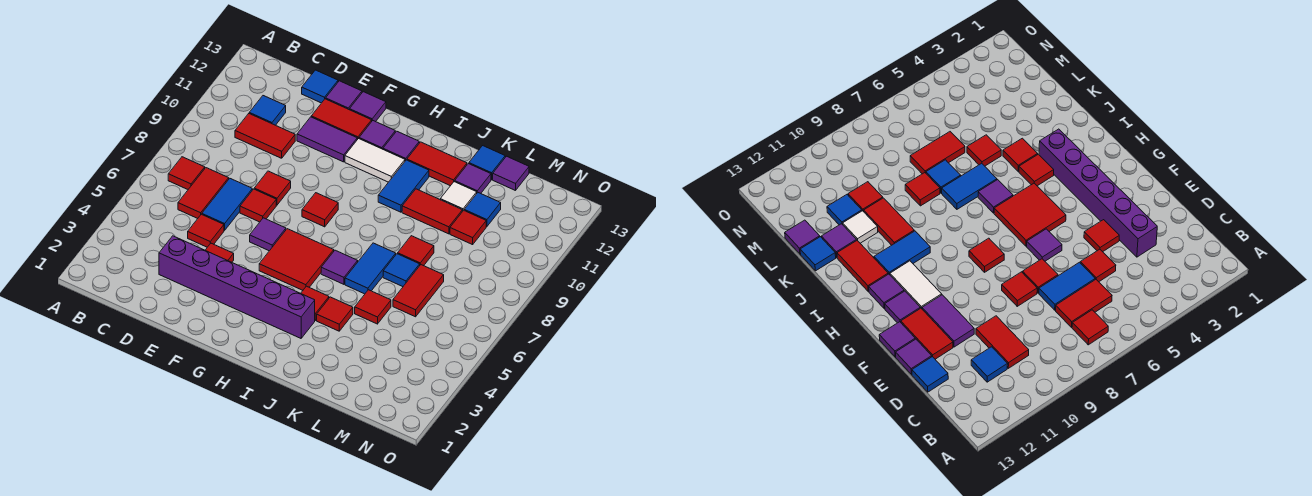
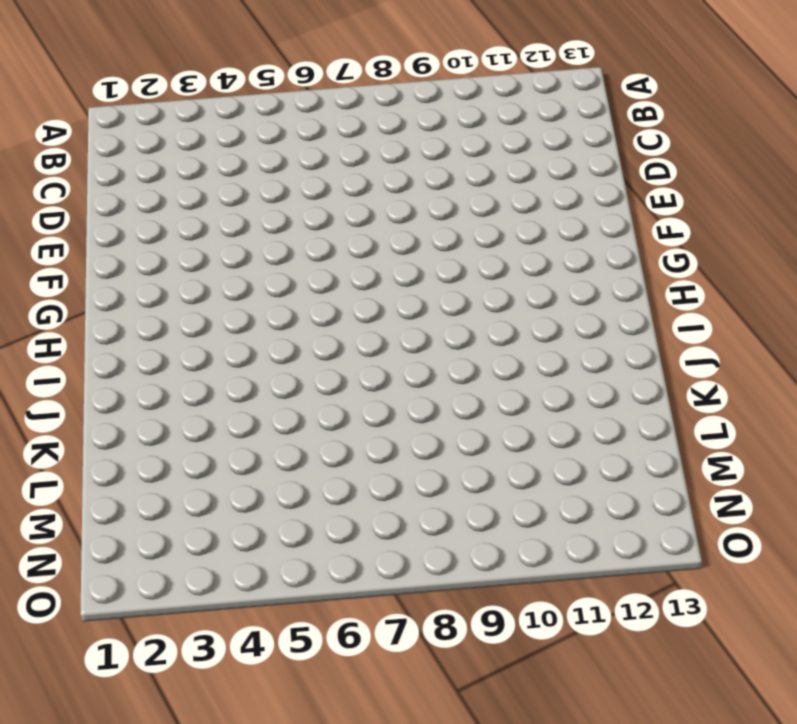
none -> red 1x1 tile [168,157,205,189]
none -> red 1x2 tile [178,168,229,218]
none -> red 1x2 tile [235,114,295,158]
none -> blue 1x1 tile [249,96,286,125]

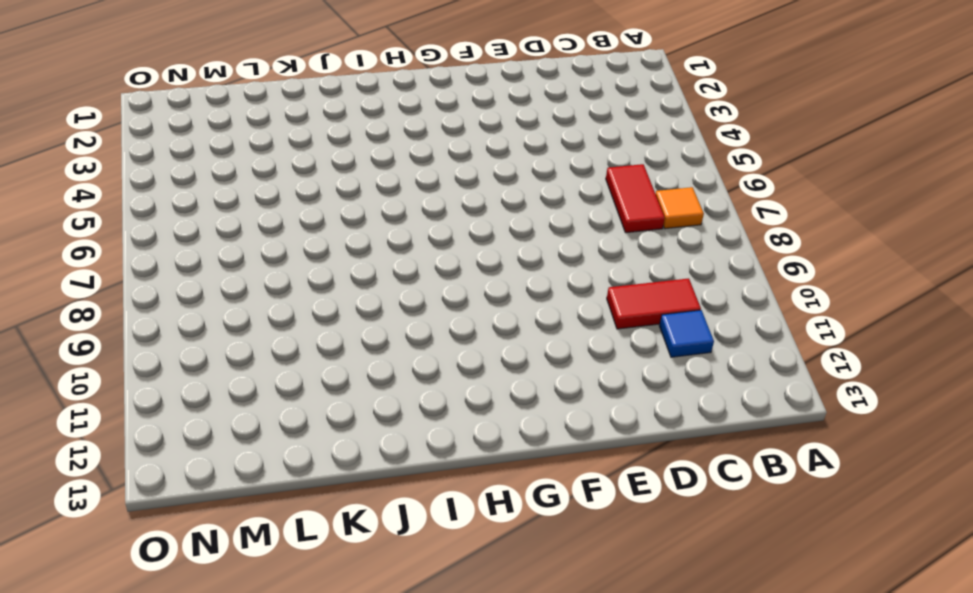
orange 1x1 tile [656,187,704,229] -> red 1x1 tile [168,157,205,189]
none -> purple 1x6 brick [159,236,315,338]
none -> red 1x1 tile [188,214,224,247]
none -> blue 1x2 tile [202,179,252,231]
none -> blue 1x1 tile [302,70,338,103]

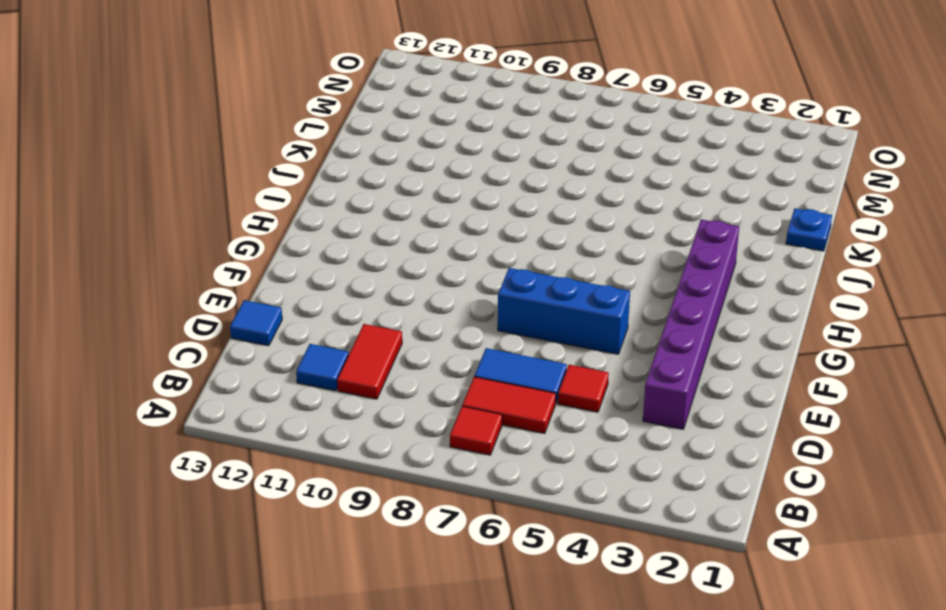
blue 1x3 brick [498,268,630,354] -> purple 1x1 tile [250,218,286,251]
blue 1x1 plate [786,208,832,251] -> none
none -> red 1x1 tile [205,243,234,262]
none -> red 1x1 tile [240,189,276,222]
none -> red 1x1 tile [254,171,291,205]
none -> purple 1x2 tile [297,117,357,162]

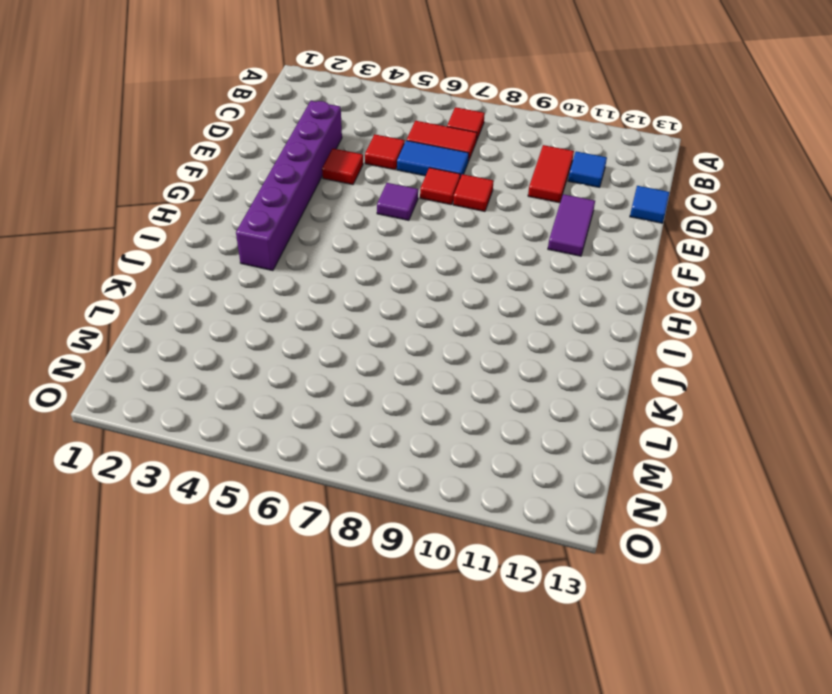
none -> red 1x2 tile [311,99,372,139]
none -> purple 1x1 tile [326,81,362,110]
none -> purple 1x1 tile [350,92,386,122]
none -> red 2x2 tile [259,229,334,290]

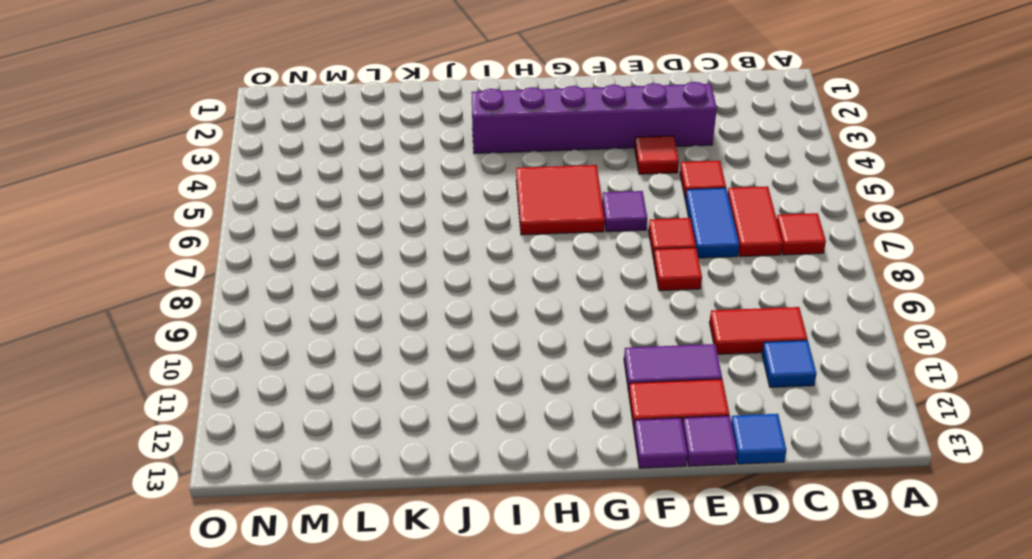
none -> red 1x1 tile [302,193,338,227]
none -> white 1x2 tile [345,139,405,182]
none -> purple 1x1 tile [359,121,395,149]
none -> purple 1x1 tile [383,131,419,161]

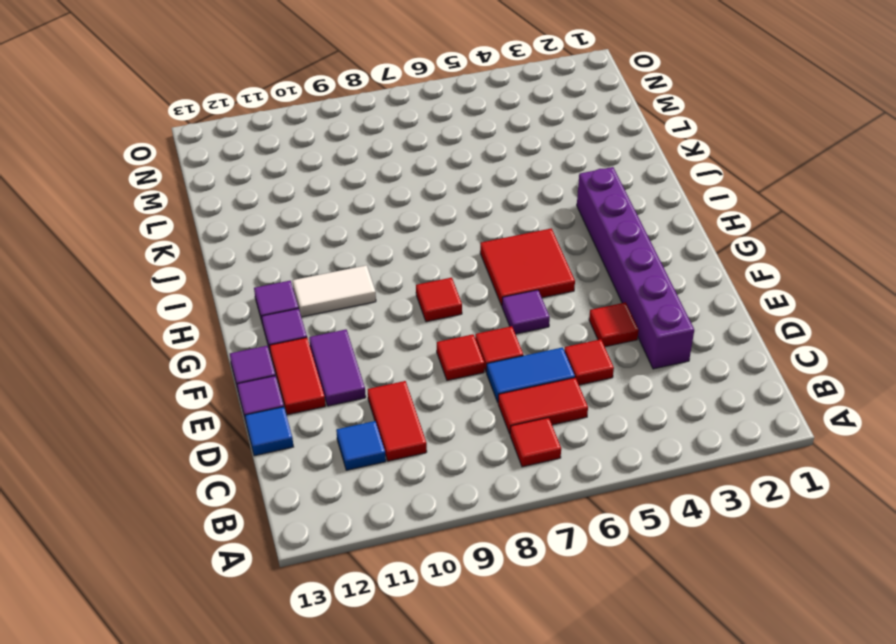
white 1x2 tile [293,265,376,317] -> white 1x2 tile turned to [345,139,405,182]
none -> red 1x1 tile [301,286,329,320]
none -> purple 1x1 tile [321,250,358,284]
none -> blue 1x2 tile [378,160,429,212]
none -> red 1x2 tile [407,142,467,186]

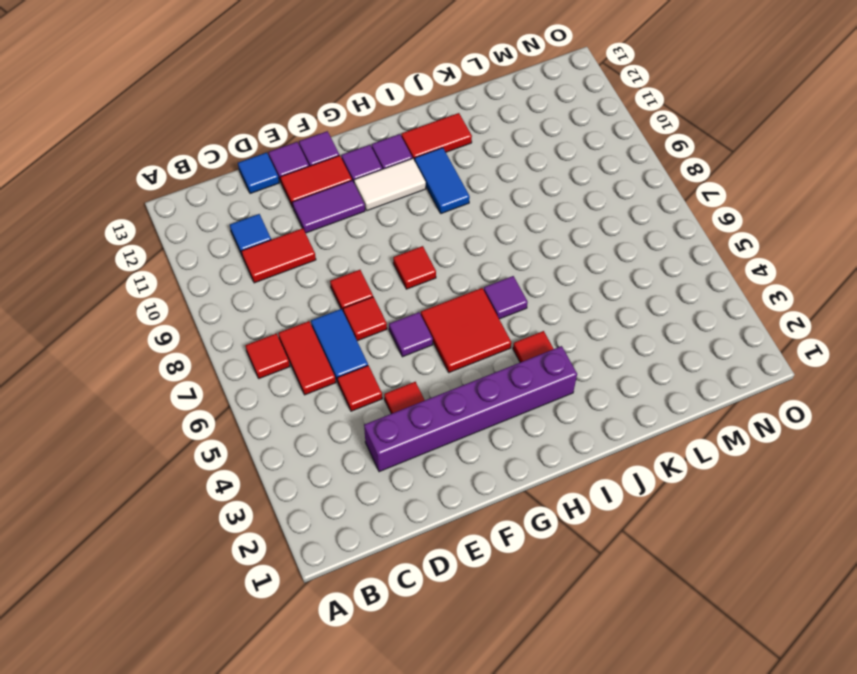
none -> red 1x1 tile [317,297,353,331]
none -> blue 1x2 tile [345,243,396,294]
none -> red 1x2 tile [402,189,462,234]
none -> red 1x1 tile [355,290,391,324]

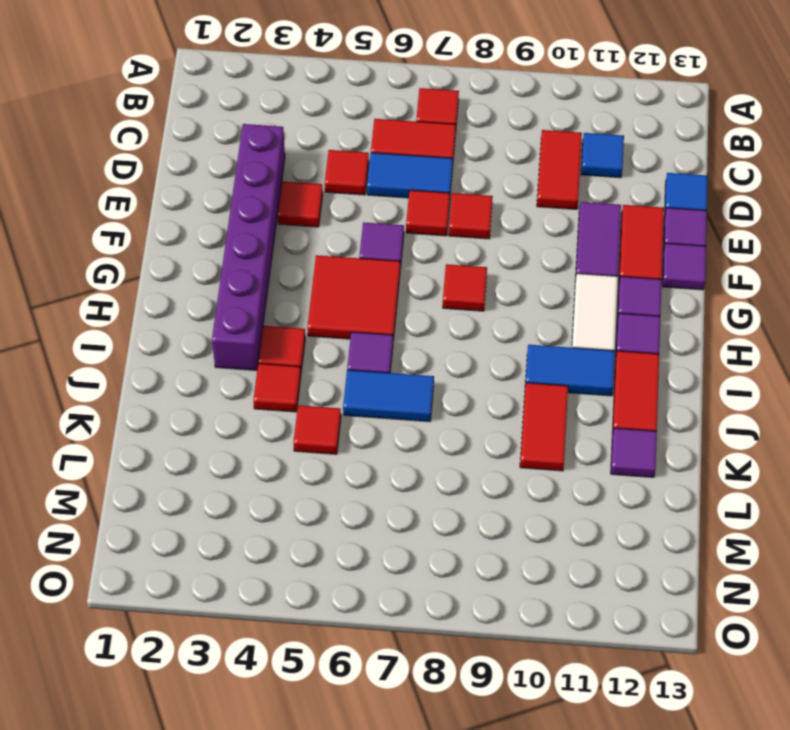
none -> blue 1x1 tile [383,254,420,287]
none -> red 1x1 tile [398,236,434,266]
none -> white 1x1 tile [440,182,477,212]
none -> blue 1x1 tile [469,146,505,180]

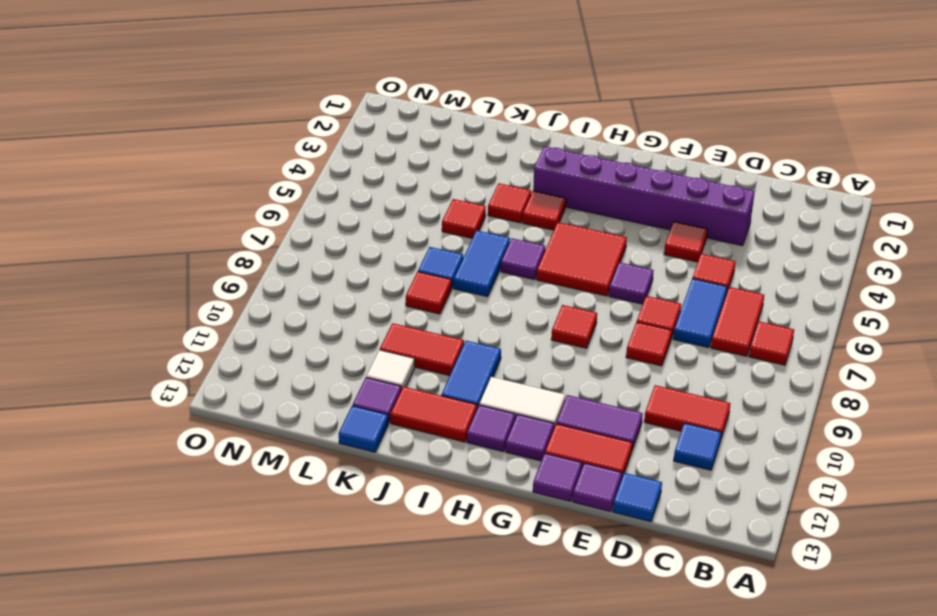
none -> red 1x2 tile [393,265,444,317]
none -> red 1x1 tile [450,210,486,245]
none -> blue 1x1 tile [464,193,501,227]
none -> purple 1x1 tile [493,156,529,191]

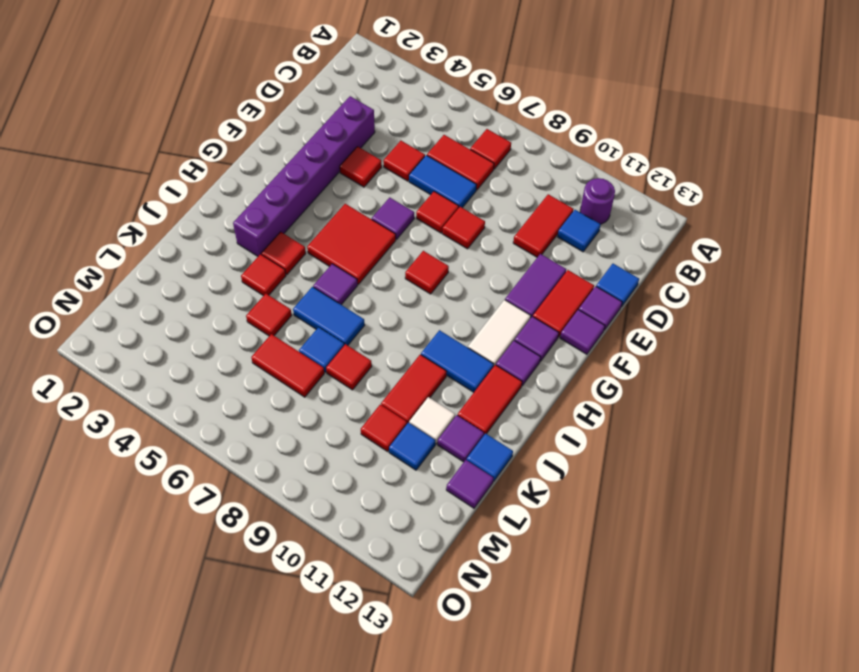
purple 1x1 round brick [580,178,615,224] -> none

